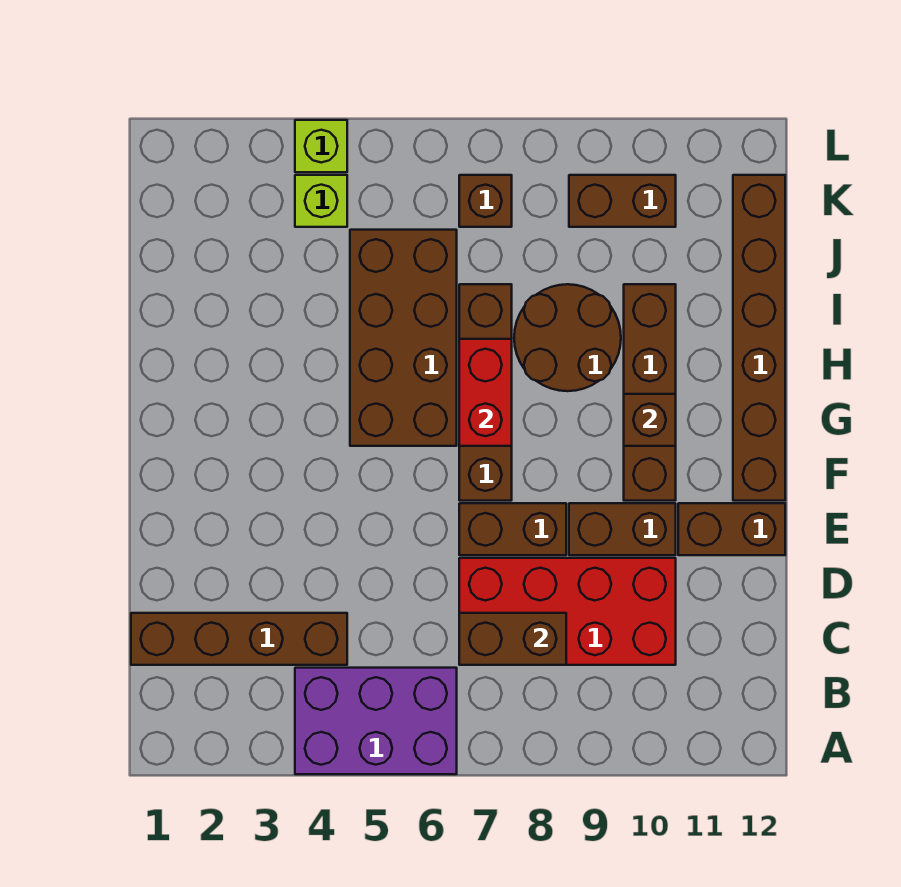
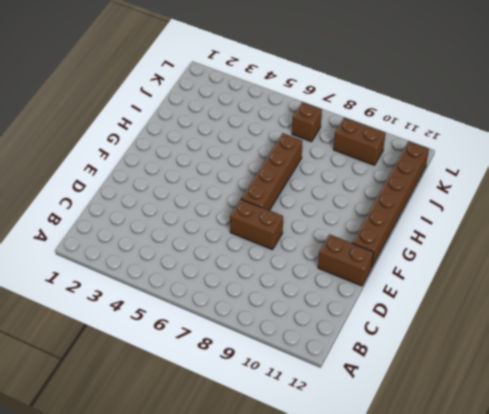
none -> purple 2x3 brick [295,668,457,774]
none -> brown 1x4 brick [131,613,347,665]
none -> red 2x4 brick [459,558,676,665]

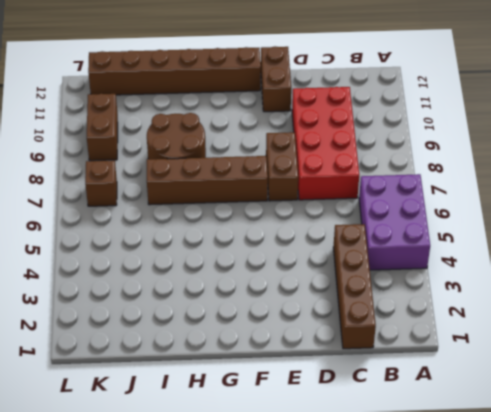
none -> brown 1x2 brick [569,503,676,555]
none -> brown 1x4 brick [624,284,676,501]
none -> brown 2x4 brick [350,230,457,446]

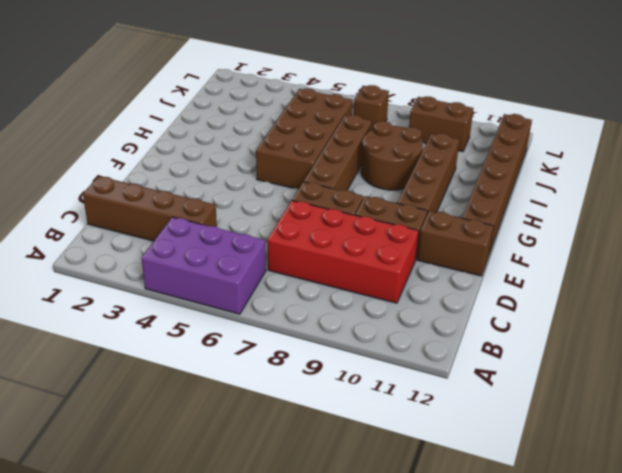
none -> lime 1x1 brick [295,175,347,227]
none -> lime 1x1 brick [295,120,347,172]
none -> brown 1x2 brick [459,613,566,665]

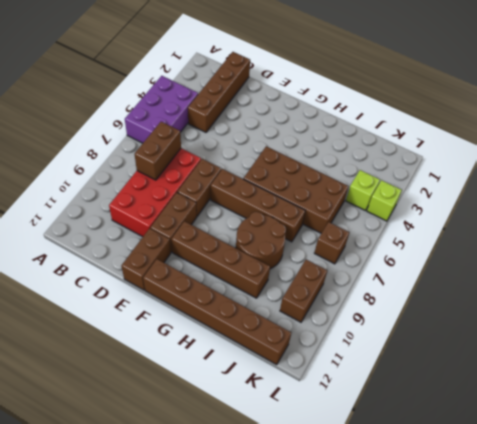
none -> red 1x2 brick [459,339,512,446]
none -> brown 1x1 brick [624,394,676,446]

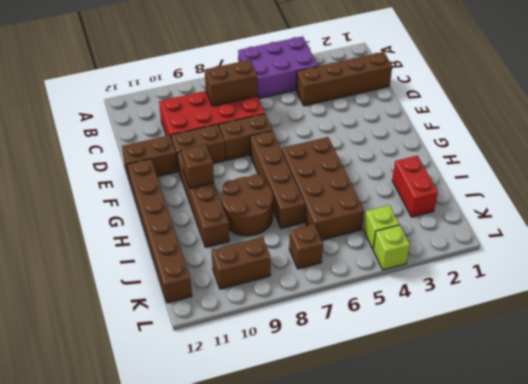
red 1x2 brick [392,156,438,217] -> red 1x2 brick moved to [459,339,512,446]

